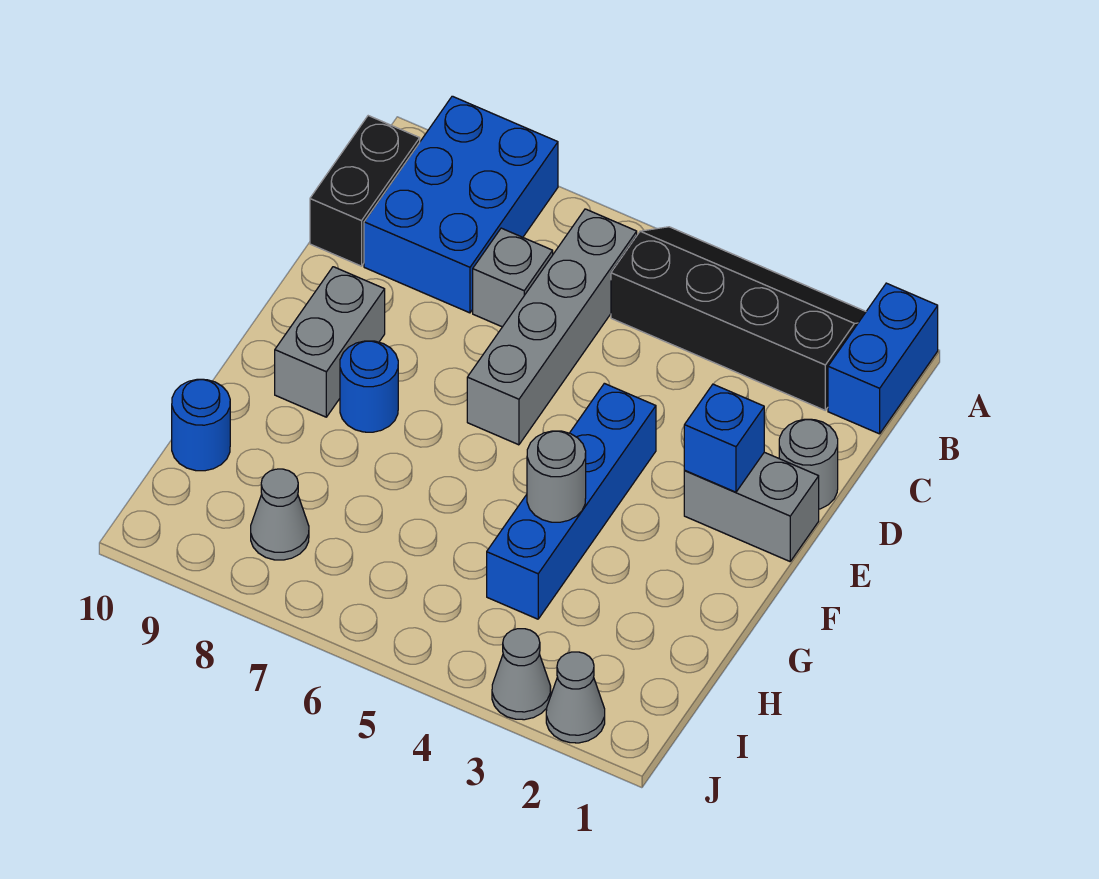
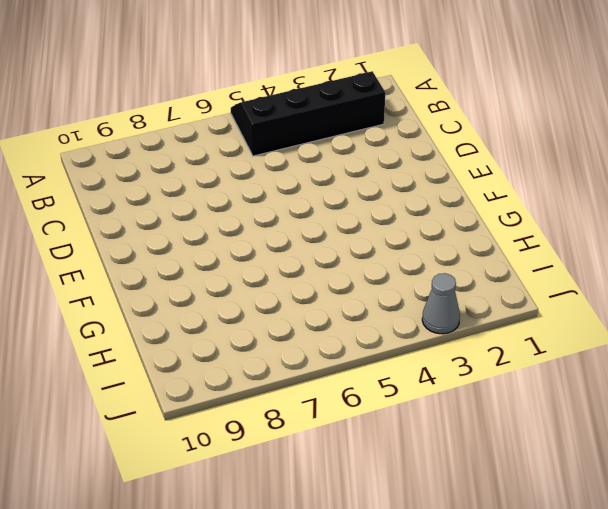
none -> blue 1x2 brick [828,283,938,434]
none -> blue 2x3 brick [364,96,558,313]
none -> grey 1x4 brick [467,209,637,445]

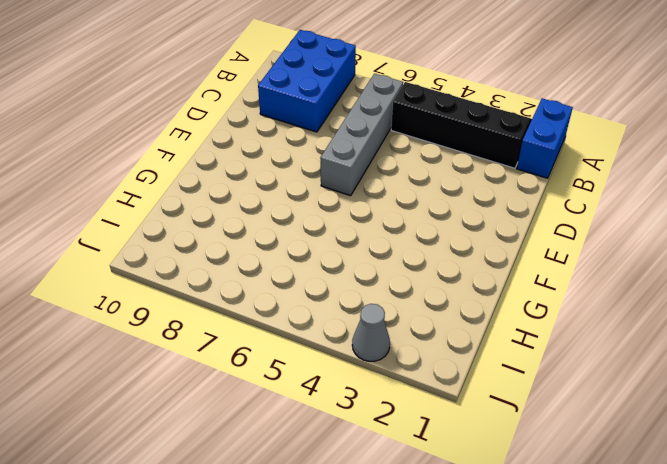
none -> black 1x2 brick [310,116,420,266]
none -> grey 1x1 brick [473,228,553,327]
none -> grey 1x1 round brick [779,419,838,509]

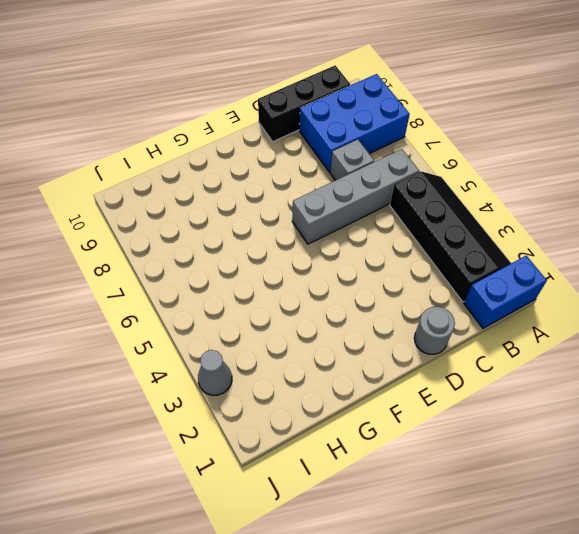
black 1x3 brick [258,66,350,141] -> black 1x2 brick [310,116,420,266]
none -> grey 1x2 brick [684,452,819,561]
none -> blue 1x4 brick [487,383,656,619]
none -> grey 1x2 brick [275,267,385,417]

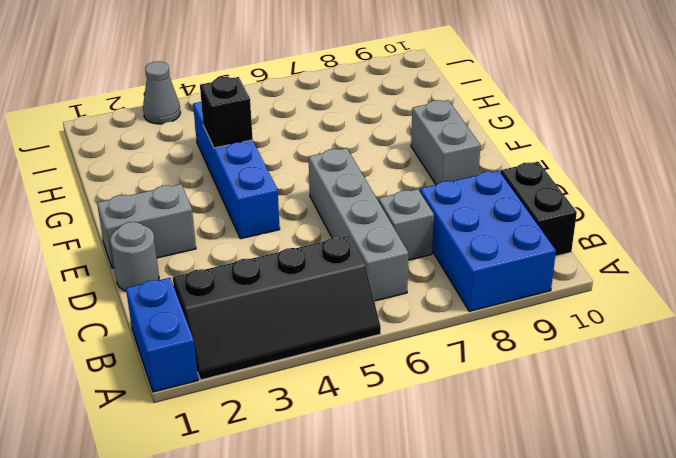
black 1x1 brick [200,77,253,148] -> grey 1x1 round brick [527,431,586,522]
none -> blue 1x1 round brick [340,341,398,432]
none -> blue 1x1 round brick [172,379,230,471]
none -> grey 1x1 cone [251,469,309,560]

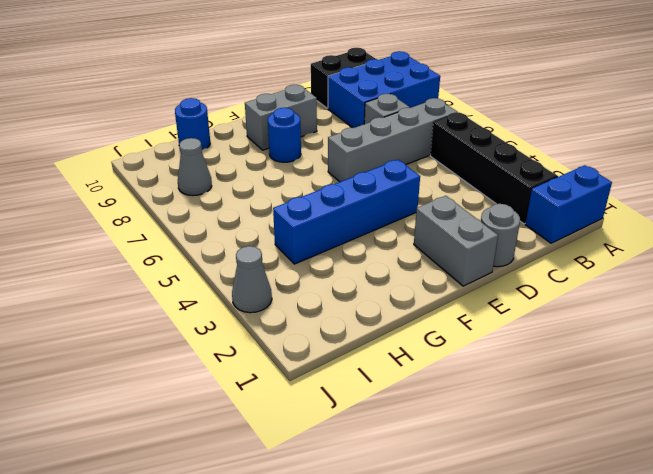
none -> grey 1x1 cone [546,652,605,743]
none -> blue 1x1 brick [684,384,764,492]
none -> grey 1x1 round brick [527,431,586,522]

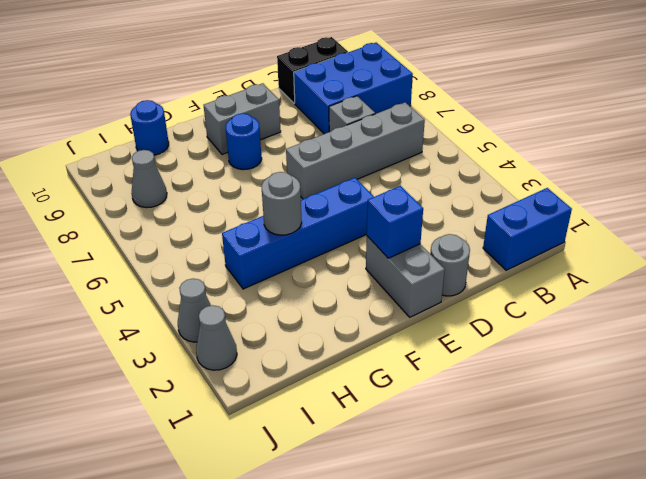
none -> black 2x4 slope [611,227,866,410]

